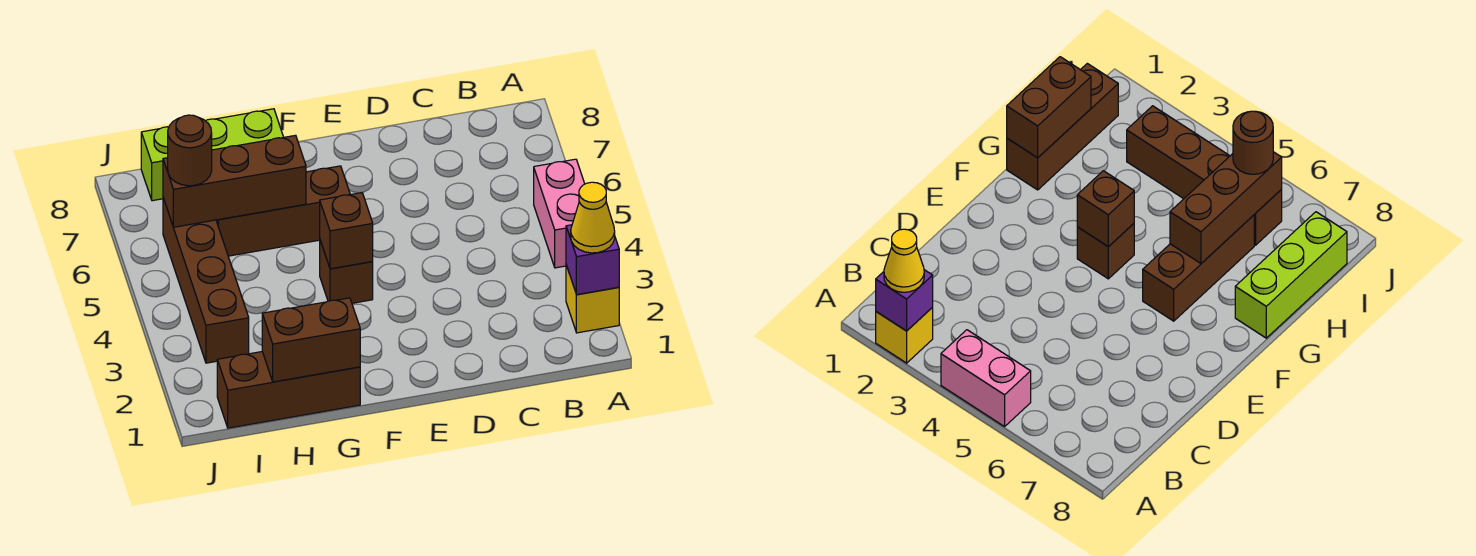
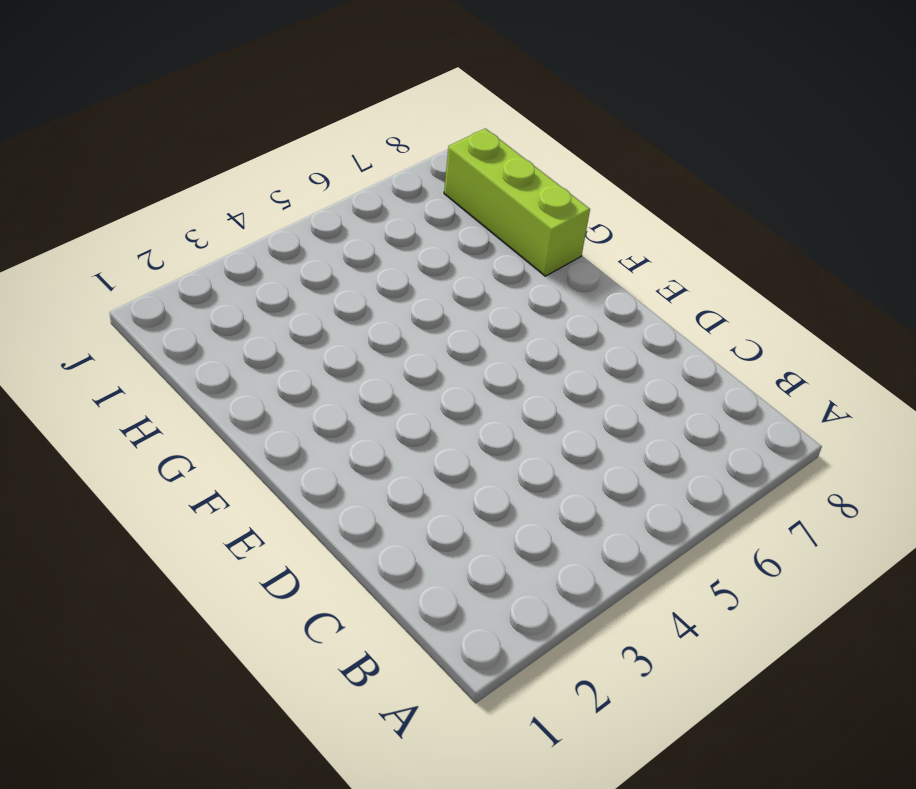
none -> yellow 1x1 brick [566,265,619,333]
none -> pink 1x2 brick [534,159,585,268]
none -> brown 1x1 brick [320,241,373,303]

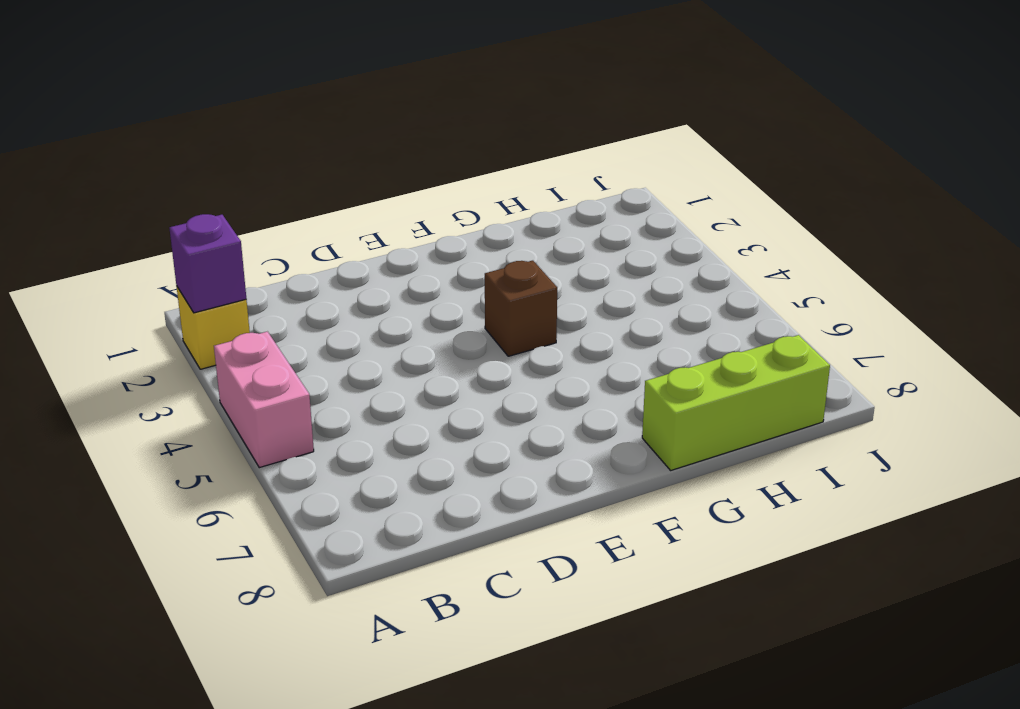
none -> brown 1x3 brick [216,166,350,256]
none -> brown 1x3 brick [217,352,360,428]
none -> brown 1x4 brick [163,198,249,363]

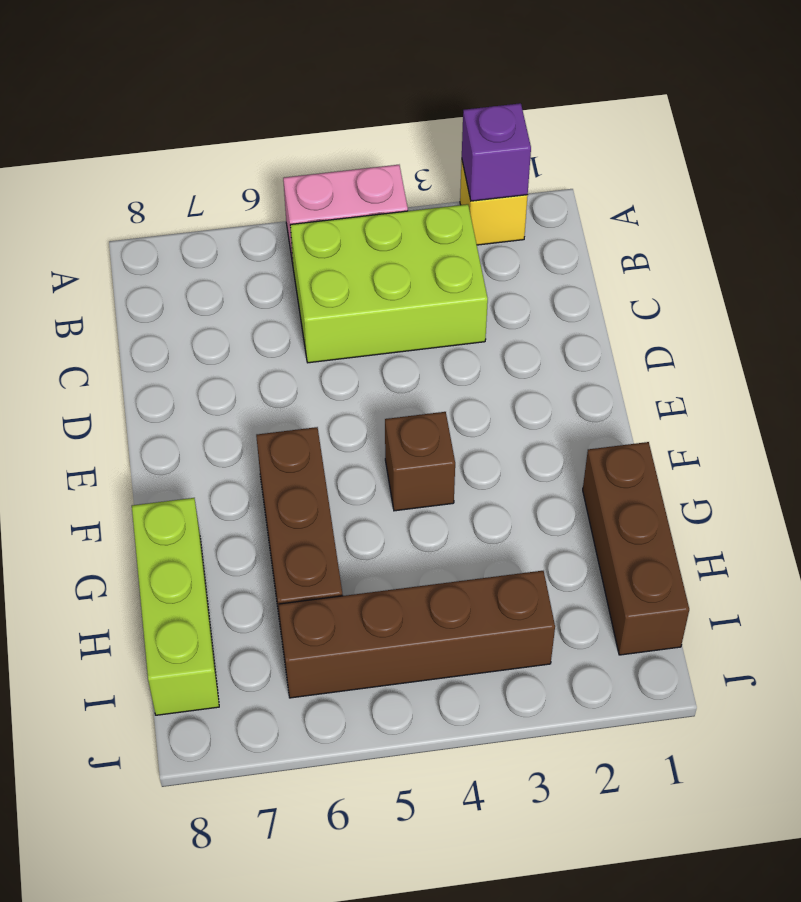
lime 2x3 brick [290,204,488,363] -> none
none -> brown 1x1 brick [320,193,373,269]
none -> brown 1x2 brick [262,298,360,382]
none -> brown 1x3 brick [163,135,306,227]

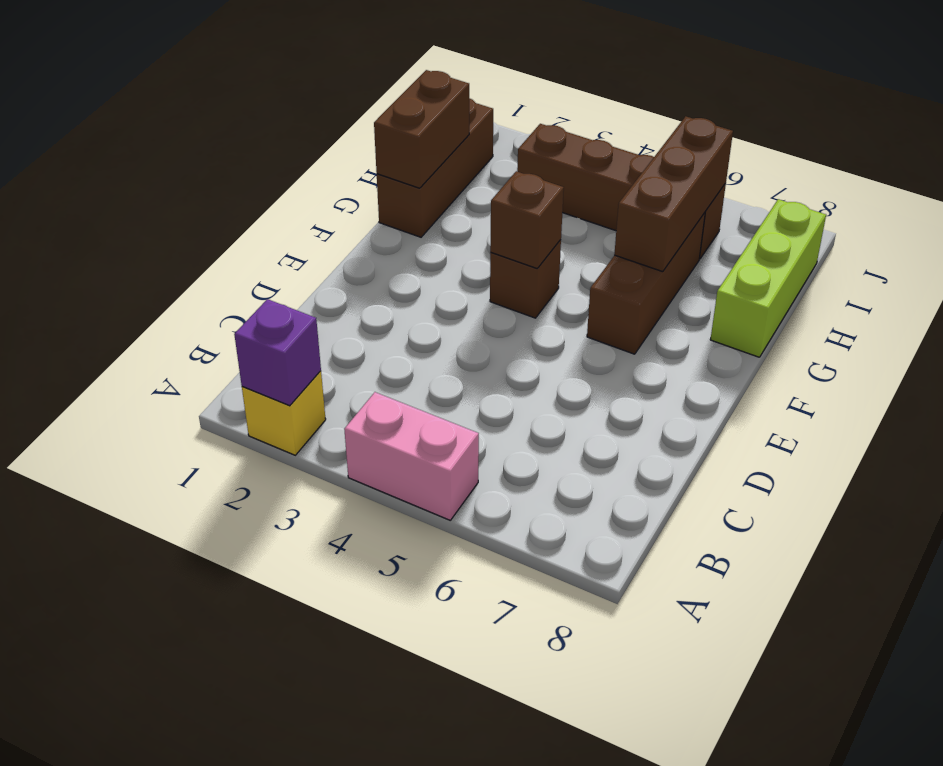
none -> yellow 1x1 cone [571,182,615,253]
none -> brown 1x1 round brick [168,115,212,186]

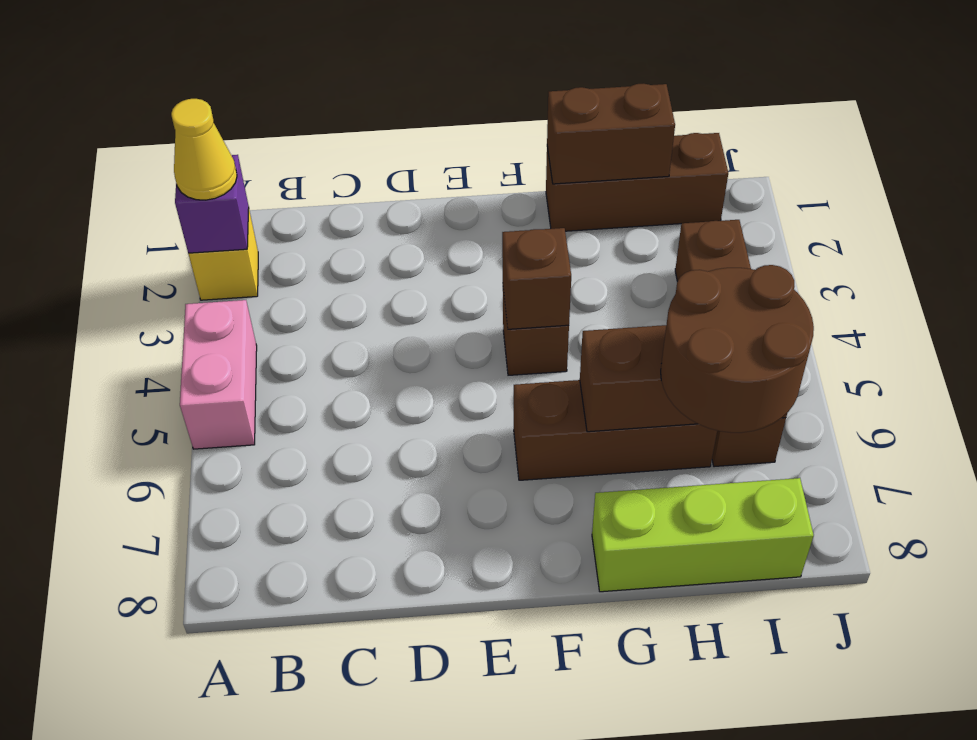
brown 2x2 round brick [661,265,814,433] -> brown 1x1 round brick [168,115,212,186]

